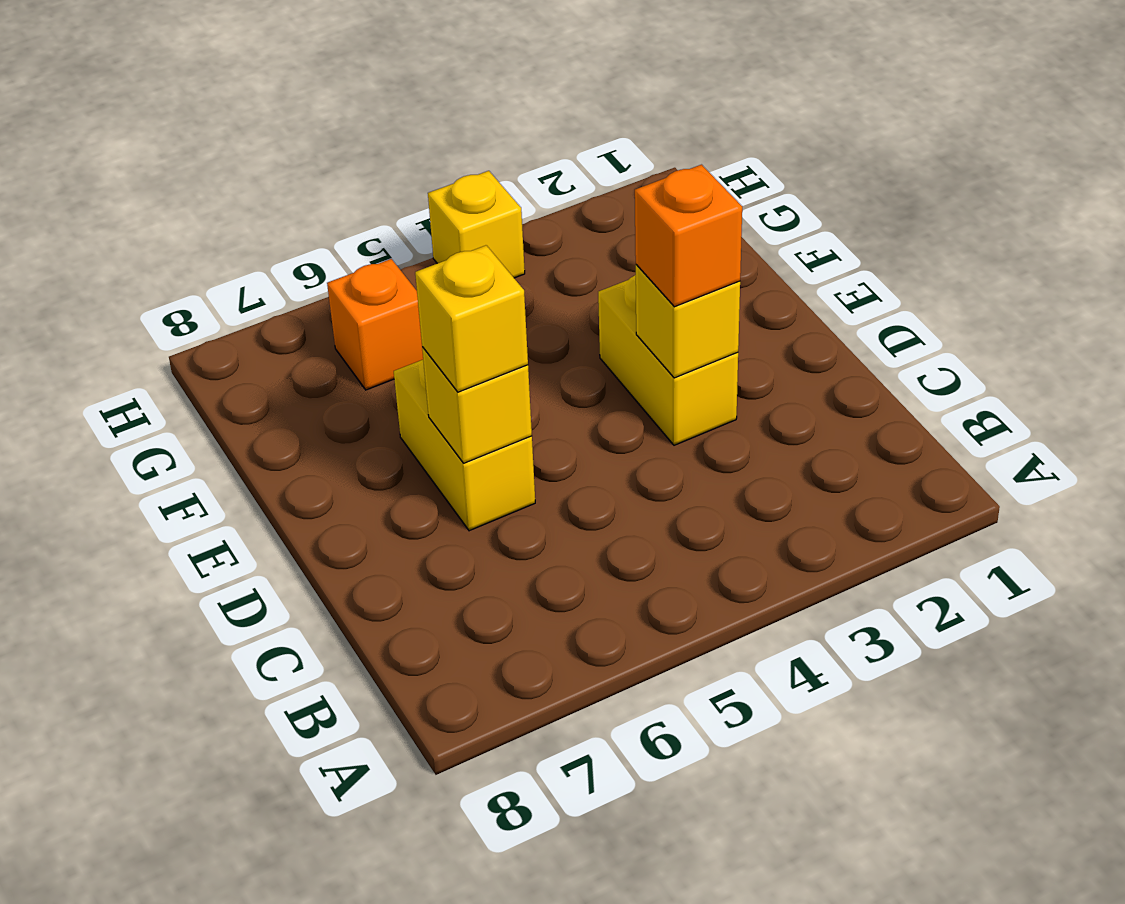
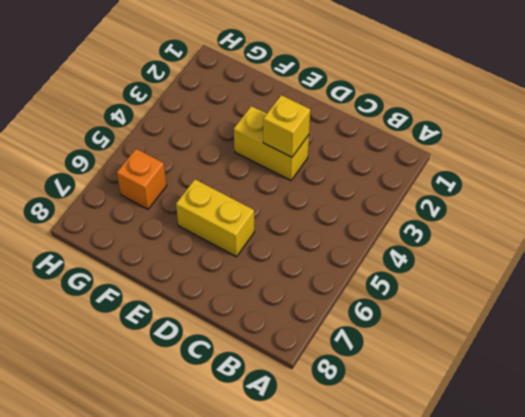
none -> yellow 1x1 brick [428,171,525,278]
none -> yellow 1x1 brick [422,347,532,463]

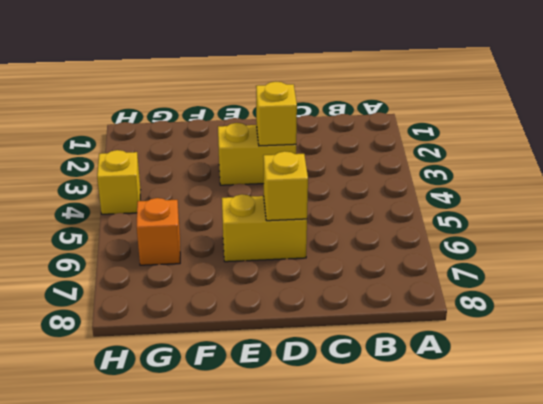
none -> orange 1x1 brick [635,165,742,307]
none -> yellow 1x1 brick [415,245,528,392]

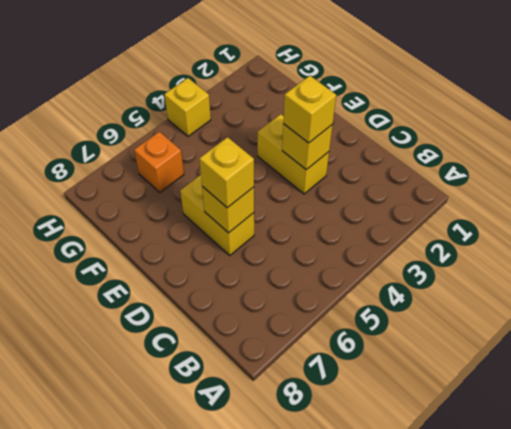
yellow 1x1 brick [283,76,336,143] -> orange 1x1 brick [635,165,742,307]

